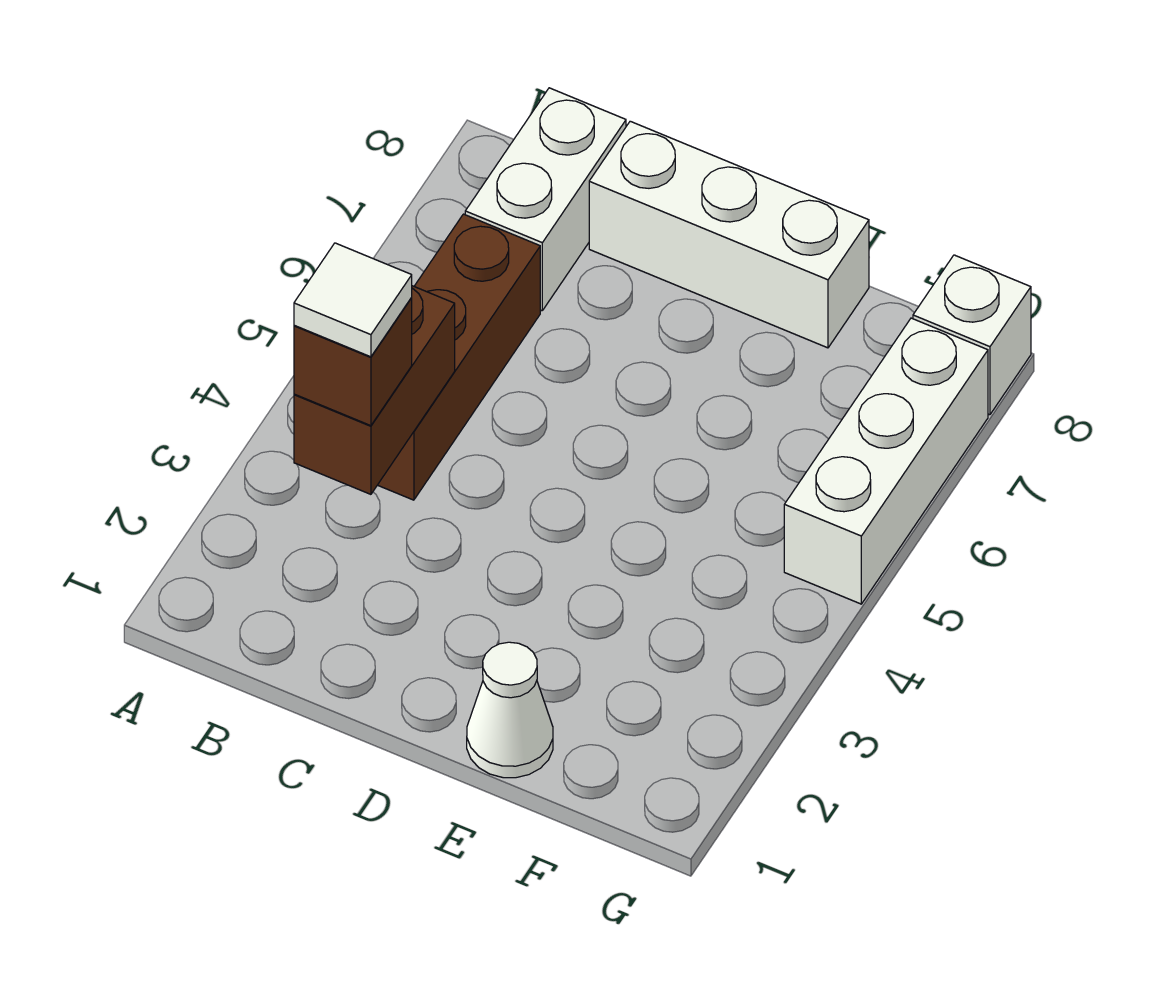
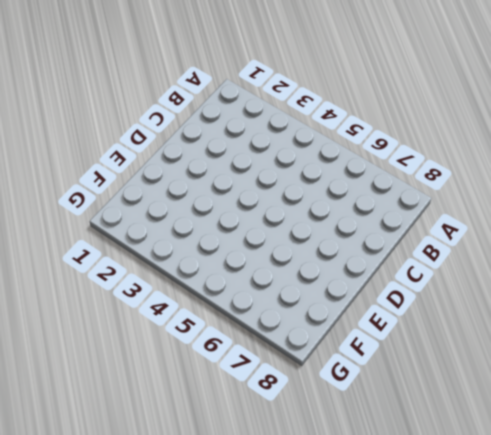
none -> brown 1x3 brick [378,214,540,500]
none -> white 1x2 brick [465,88,626,311]

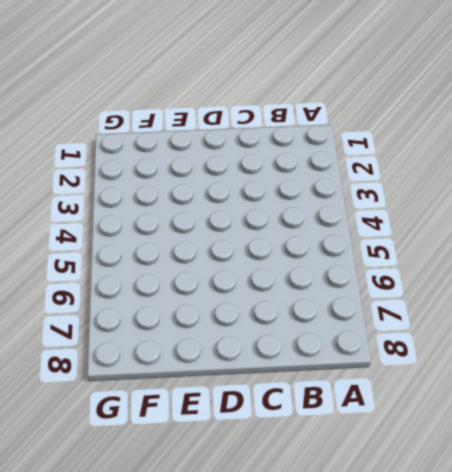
none -> brown 1x3 brick [378,214,540,500]
none -> white 1x2 brick [465,88,626,311]

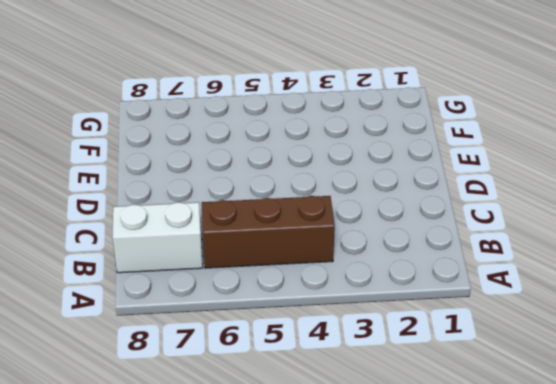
none -> white 1x3 brick [589,121,869,348]
none -> white 1x1 cone [467,642,553,778]

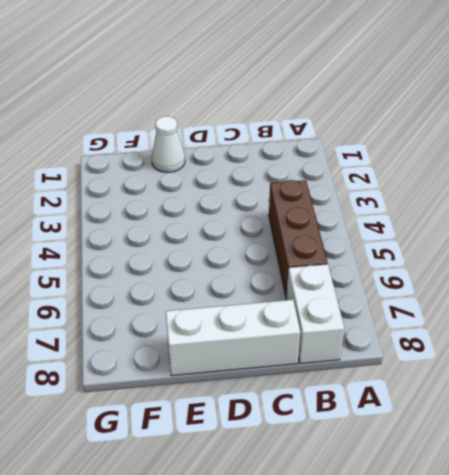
none -> white 1x3 brick [784,318,988,604]
none -> white 1x1 brick [913,255,1031,415]

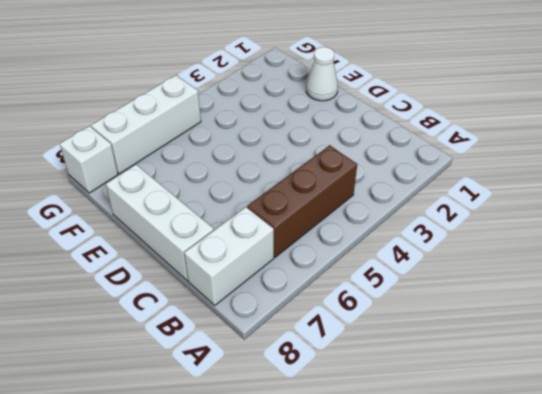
none -> brown 1x2 brick [294,286,455,494]
none -> brown 1x1 brick [294,297,412,426]

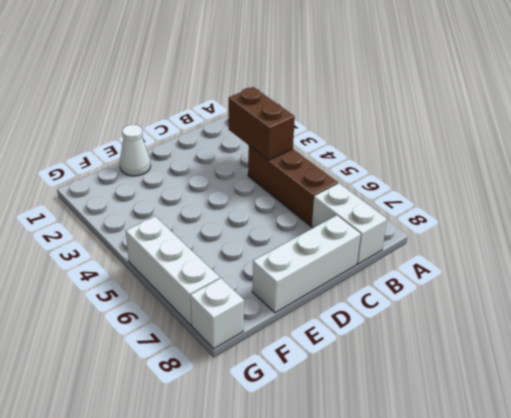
none -> brown 1x1 brick [294,297,412,426]
none -> white 1x1 tile [294,243,412,357]

